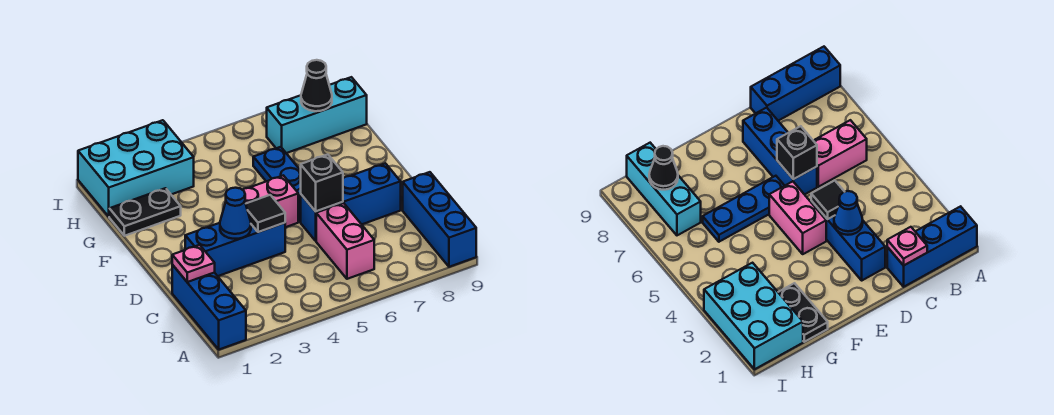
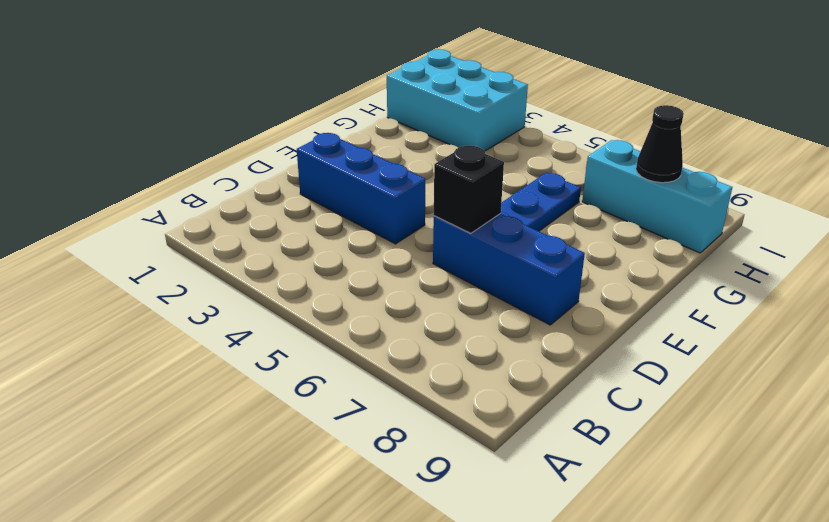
none -> blue 1x3 brick [172,265,246,349]
none -> blue 1x3 brick [403,172,476,267]
none -> pink 1x2 brick [316,203,374,279]

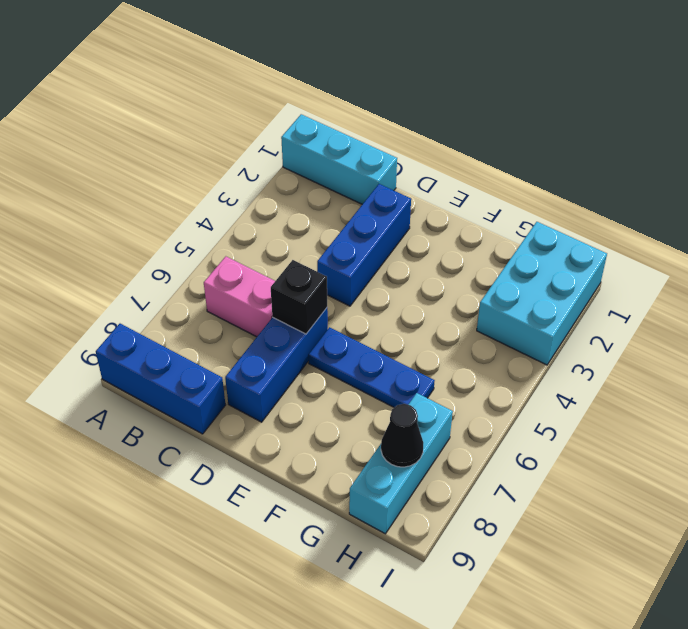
cyan 1x3 brick [281,114,397,204] -> blue 1x3 brick [172,265,246,349]
none -> pink 1x2 brick [242,175,298,227]
none -> black 1x2 plate [109,188,181,236]
none -> pink 1x1 plate [172,245,215,282]

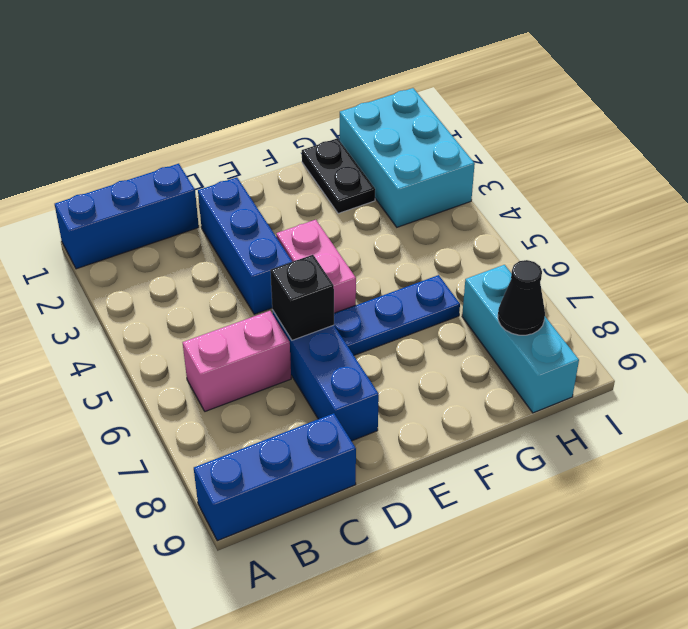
none -> pink 1x1 plate [172,245,215,282]
none -> blue 1x1 cone [220,188,251,239]
none -> black 1x1 tile [246,195,285,232]

